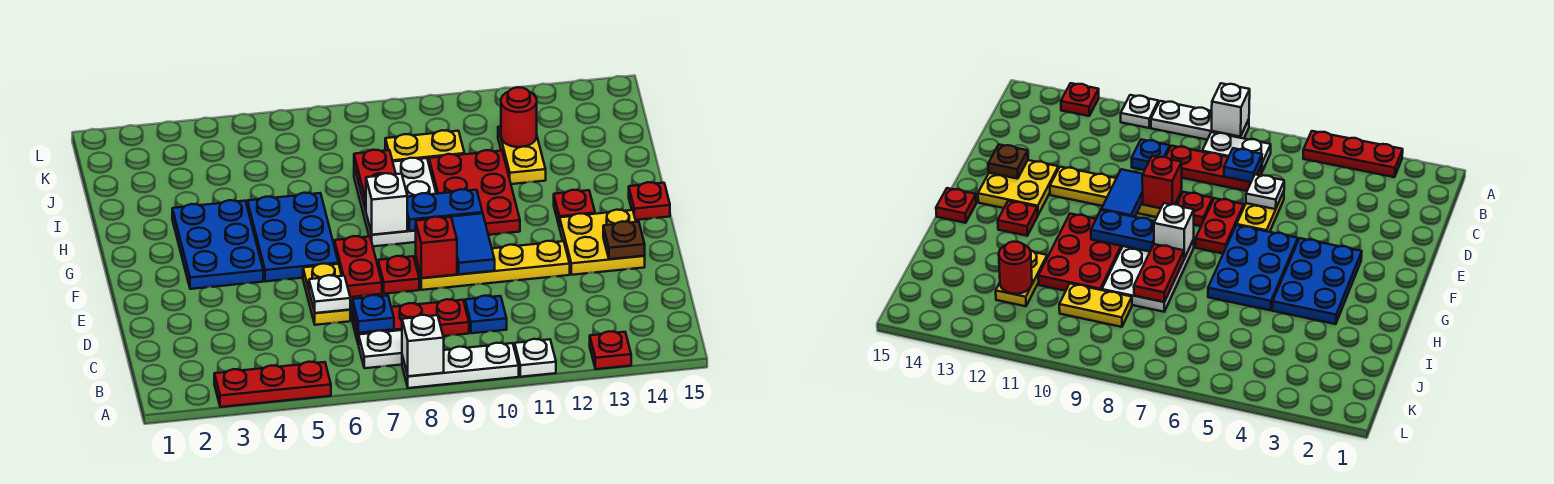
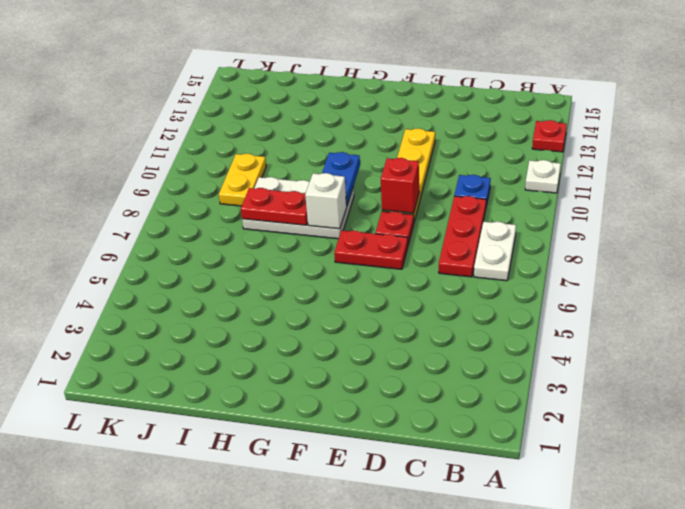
none -> red 1x3 plate [214,362,331,407]
none -> white 1x3 plate [402,343,519,388]
none -> yellow 1x2 plate [303,264,350,325]
none -> yellow 2x2 plate [560,210,645,275]

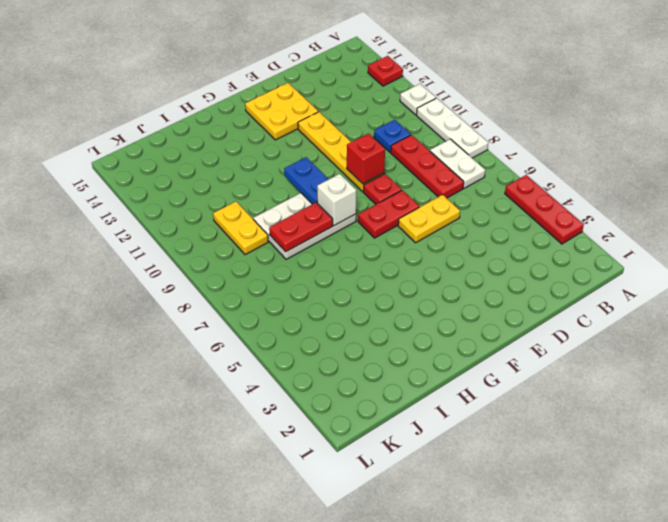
none -> blue 2x3 plate [172,200,263,289]
none -> blue 2x3 plate [247,193,338,282]
none -> red 2x3 plate [429,150,520,235]
none -> red 1x1 plate [554,190,595,227]

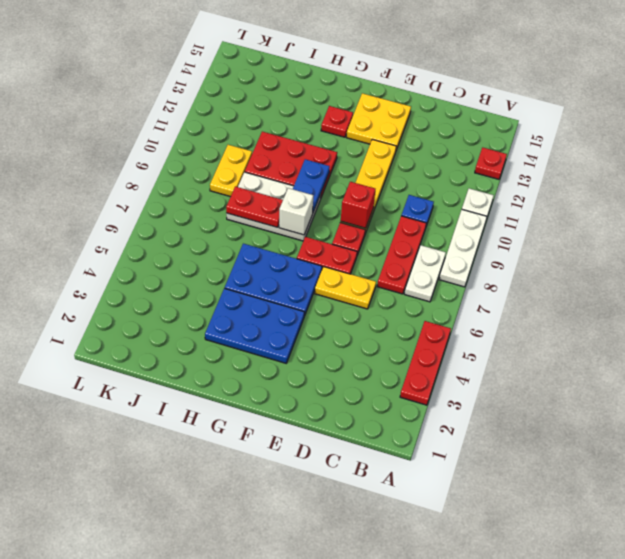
none -> red 1x1 plate [629,182,670,220]
none -> yellow 1x2 plate [498,127,546,184]
none -> white 1x1 brick [402,315,444,376]
none -> blue 1x1 plate [353,295,394,333]

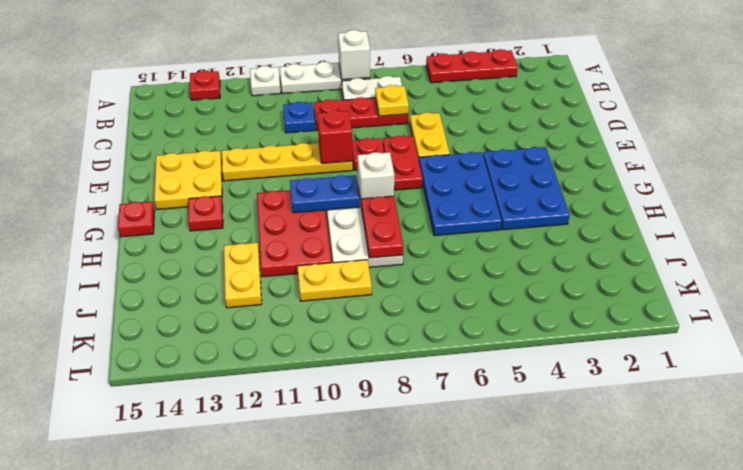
yellow 1x1 plate [375,85,409,116] -> blue 1x1 plate [353,295,394,333]
none -> white 1x1 plate [309,275,350,313]
none -> blue 1x2 tile [451,213,495,274]
none -> brown 1x1 plate [603,221,645,259]
none -> red 1x1 round brick [501,87,537,147]

